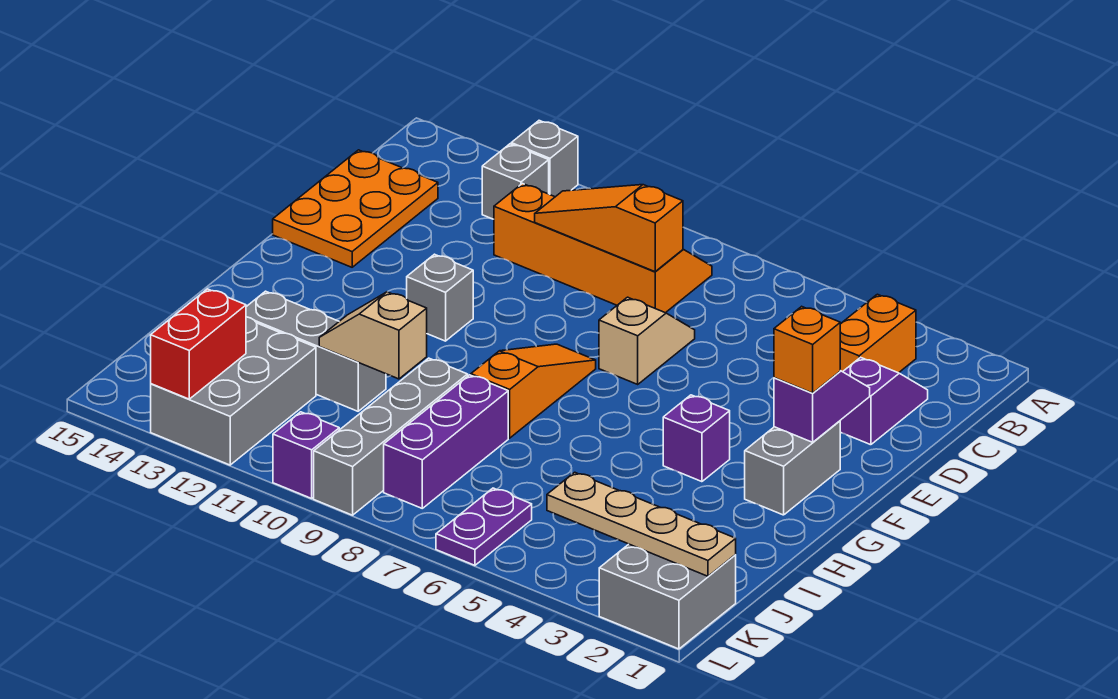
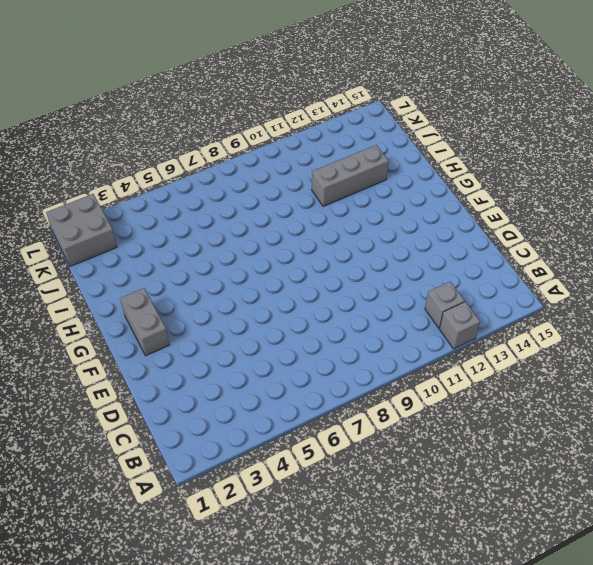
none -> orange 1x2 brick [840,294,916,373]
none -> orange 2x4 slope [494,183,712,313]
none -> purple 1x2 slope [840,357,928,445]

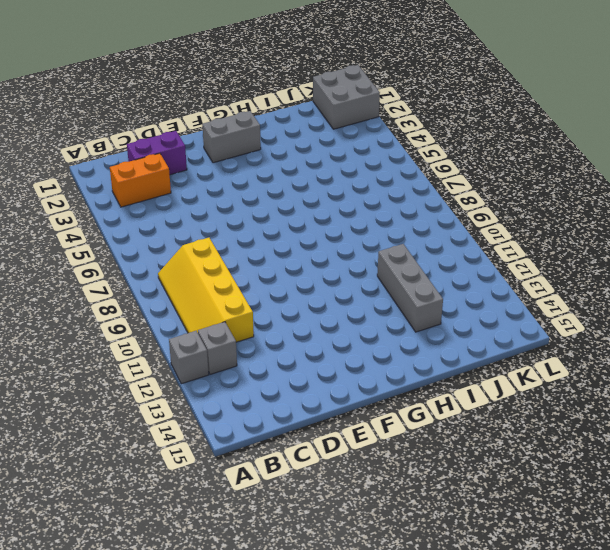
yellow 2x4 slope [158,238,254,342] -> orange 2x4 slope [494,183,712,313]
purple 1x2 brick [127,131,187,175] -> purple 1x2 slope [840,357,928,445]
none -> orange 2x3 plate [273,150,438,267]
none -> tan 1x2 slope [599,297,695,384]
none -> orange 1x3 slope [471,344,596,438]

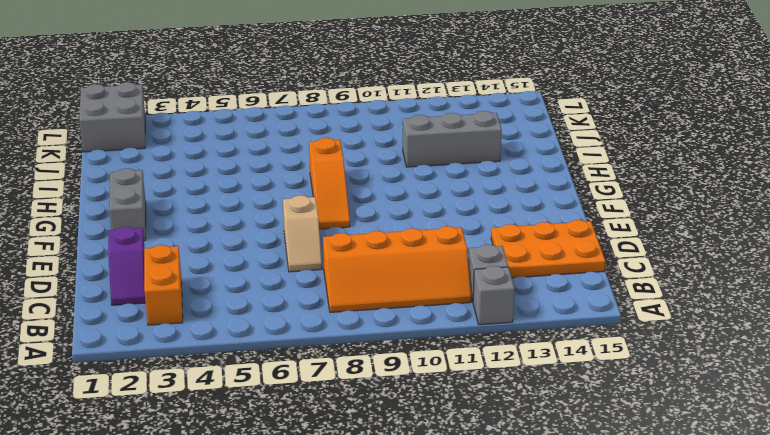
orange 2x3 plate [491,220,605,278] -> orange 2x3 plate turned to [273,150,438,267]
none -> grey 1x1 brick [407,254,473,341]
none -> purple 1x1 brick [663,395,730,482]
none -> purple 1x3 brick [384,375,508,508]

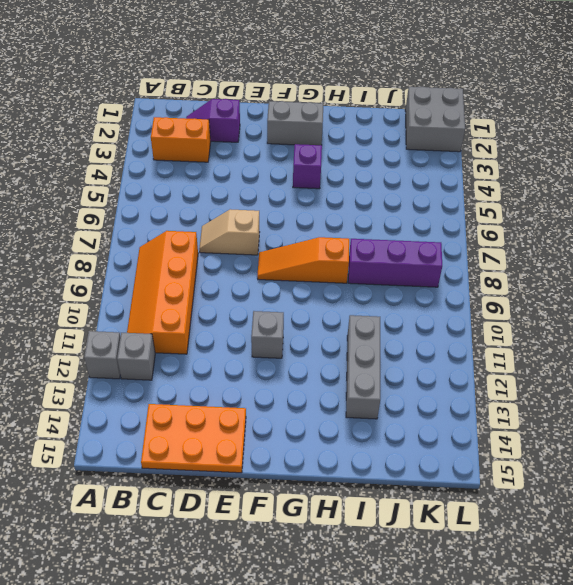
none -> grey 1x4 brick [314,358,468,515]
none -> grey 2x3 brick [151,317,316,465]
none -> purple 1x2 plate [436,488,532,565]

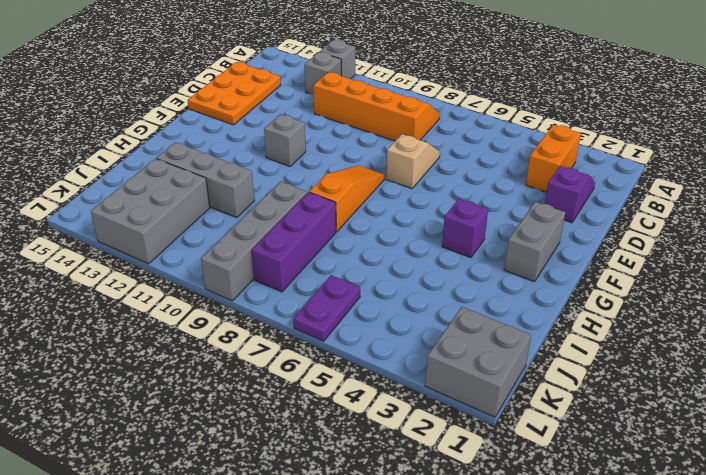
none -> purple 1x1 brick [273,412,339,498]
none -> orange 1x3 slope [535,185,683,272]
none -> purple 1x2 slope [774,371,870,442]

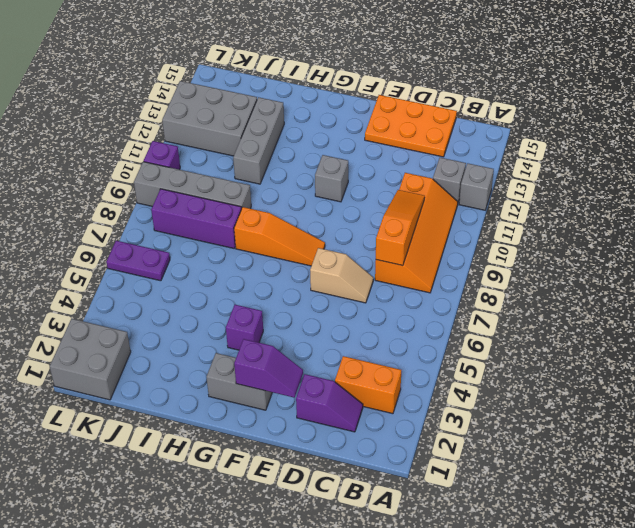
none -> tan 1x2 slope [319,292,427,379]
none -> tan 1x4 plate [547,472,736,576]
none -> red 1x2 brick [151,289,246,399]

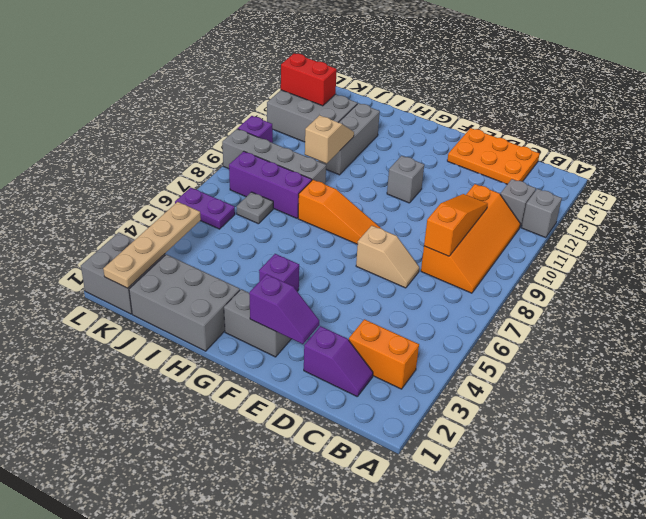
grey 2x3 brick [129,254,240,351] -> none
grey 1x1 plate [237,192,273,224] -> none
none -> orange 1x1 brick [774,306,840,393]

